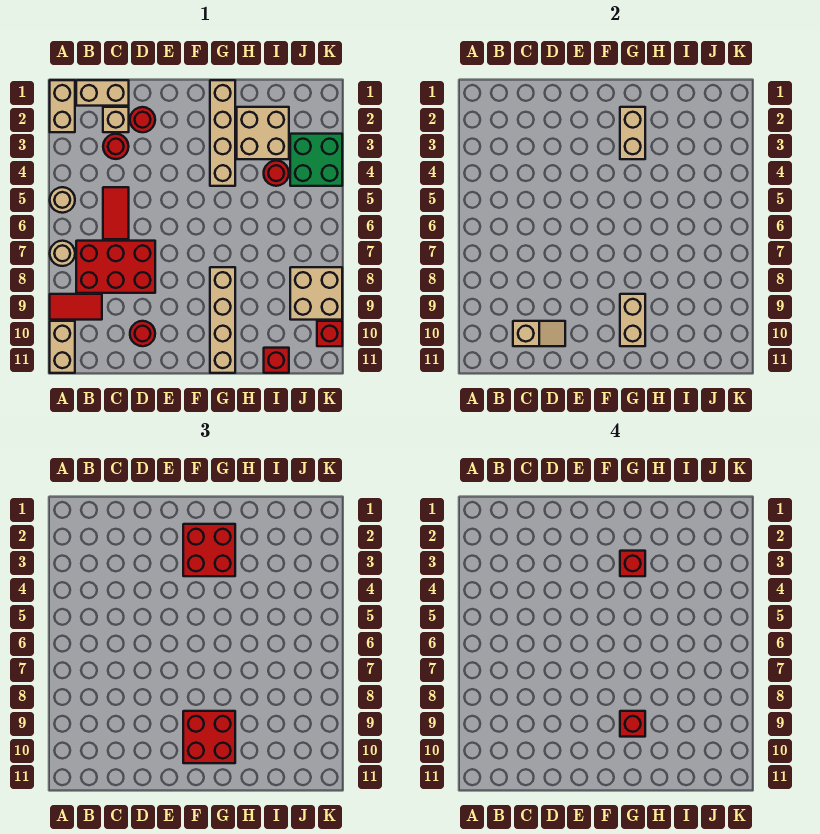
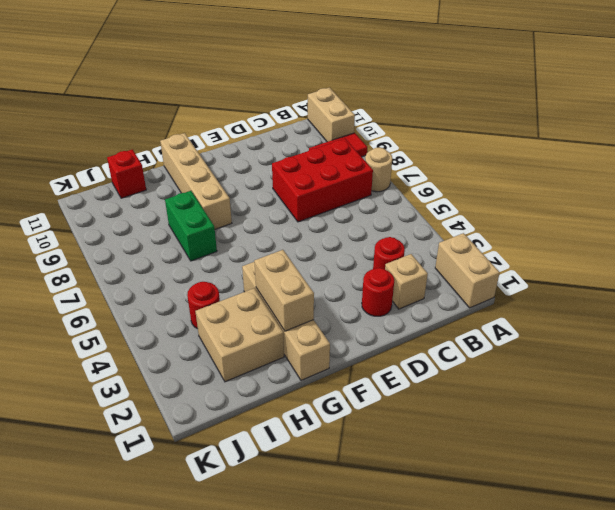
green 1x2 brick [165,191,217,261] -> none
none -> tan 1x1 round brick [50,187,75,213]
none -> tan 1x2 brick [76,80,129,106]
none -> red 1x2 tile [103,187,129,239]

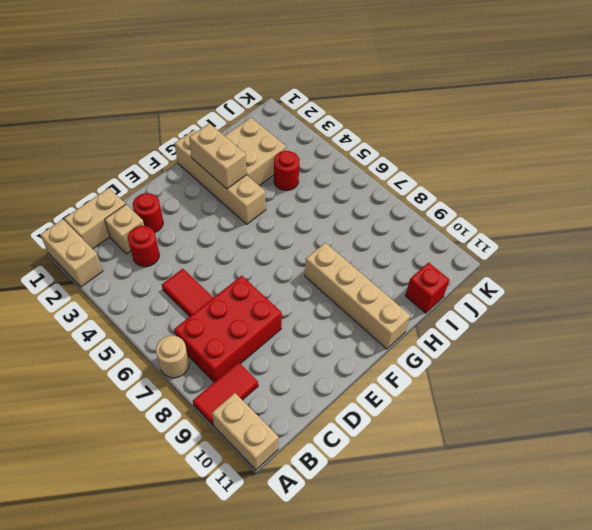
none -> tan 1x1 round brick [50,187,75,213]
none -> red 1x1 round brick [130,321,155,346]
none -> green 2x2 brick [290,134,342,186]

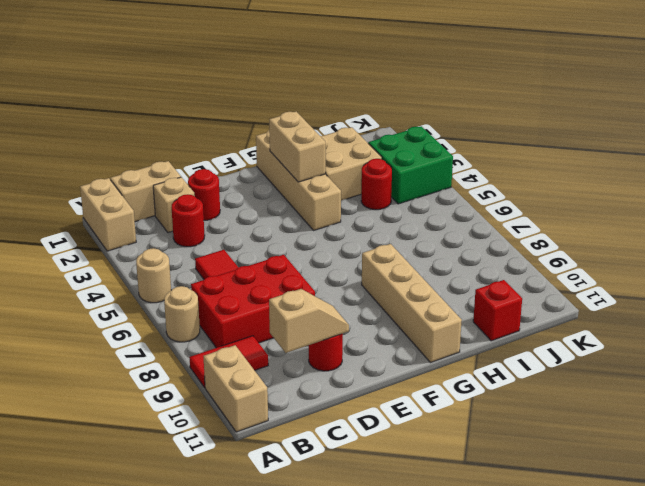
none -> tan 2x2 brick [290,267,342,320]
none -> red 1x1 brick [317,321,342,346]
none -> tan 1x2 brick [620,294,645,346]

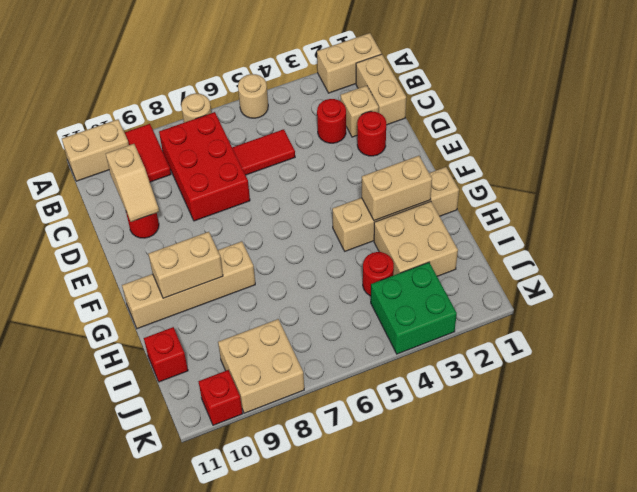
none -> red 2x2 brick [183,524,235,576]
none -> red 2x2 brick [183,711,235,763]
none -> red 1x1 brick [620,551,645,576]

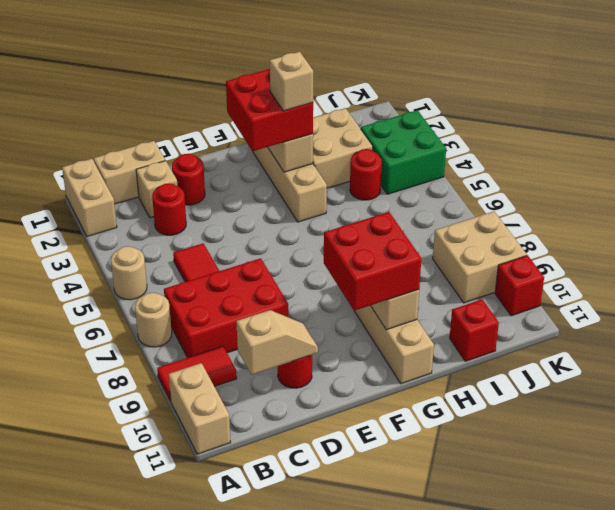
tan 1x1 brick [270,52,313,111] -> red 1x1 brick [620,551,645,576]
none -> red 1x1 brick [620,711,645,737]

